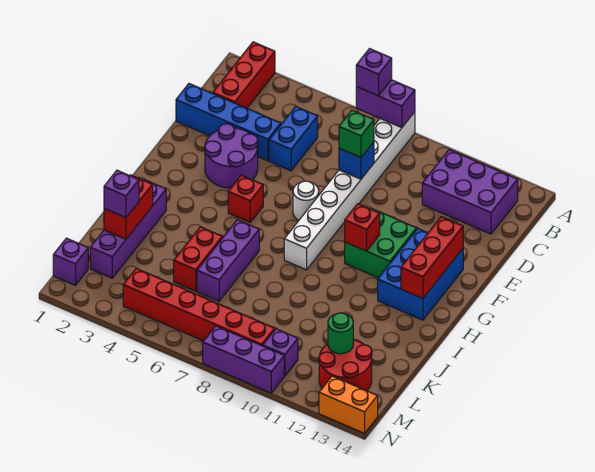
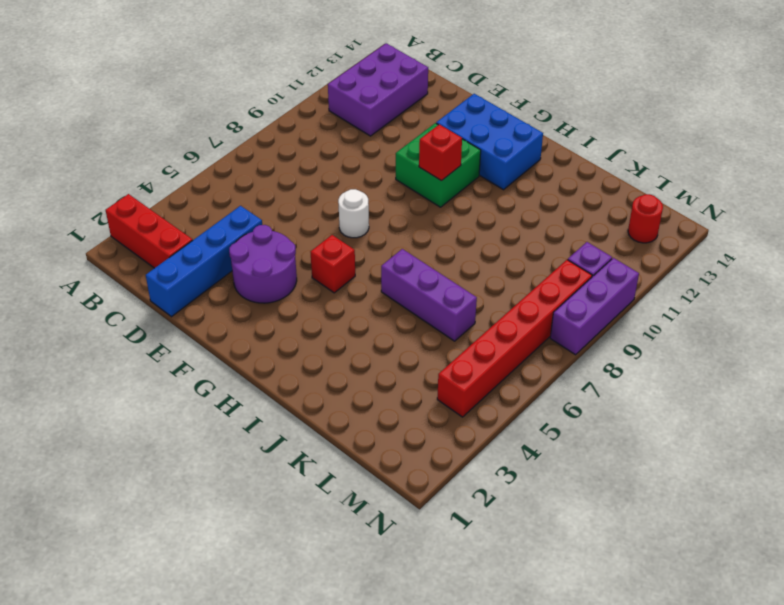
red 1x1 round brick [628,194,663,243] -> red 2x2 round brick [319,340,372,391]
none -> white 1x8 brick [284,112,415,270]
none -> blue 1x2 brick [269,107,318,171]
none -> purple 1x4 brick [90,180,166,278]

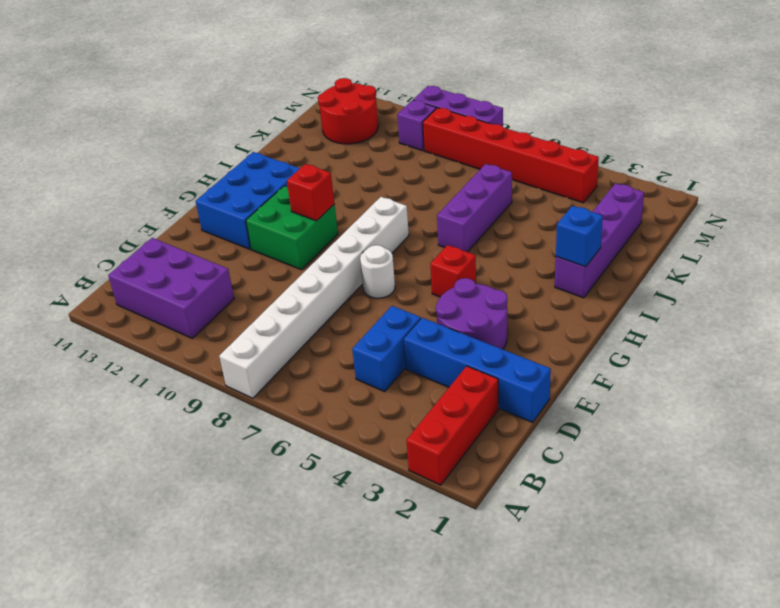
blue 1x1 brick [556,206,603,267] -> blue 1x1 brick moved to [339,142,374,179]
none -> red 1x2 brick [174,227,222,291]
none -> purple 1x1 brick [53,238,88,285]
none -> orange 1x2 brick [319,376,378,433]

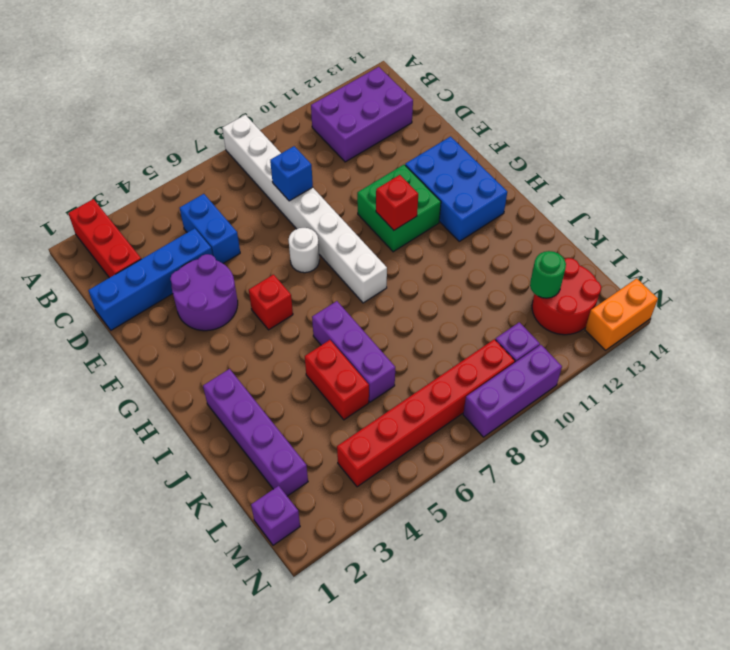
none -> purple 1x2 brick [356,80,415,128]
none -> red 1x3 brick [401,217,463,298]
none -> red 1x2 brick [104,175,153,239]

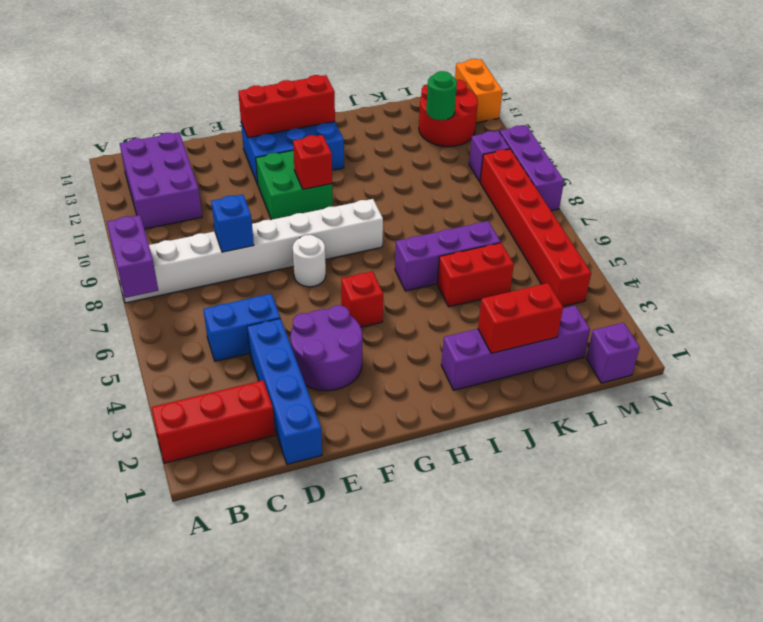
none -> purple 1x1 brick [356,49,392,96]
none -> green 1x1 brick [339,110,374,158]
none -> purple 1x1 brick [104,170,139,218]

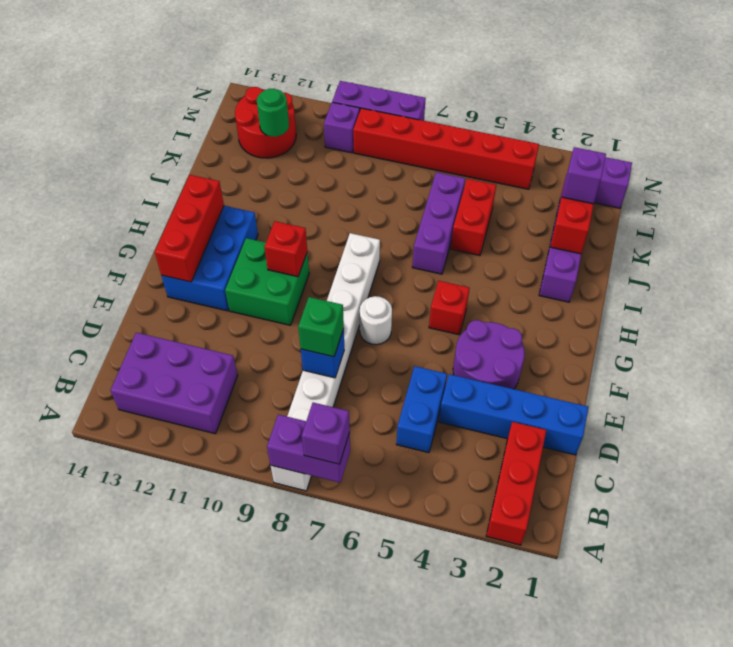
none -> orange 1x2 brick [319,376,378,433]

